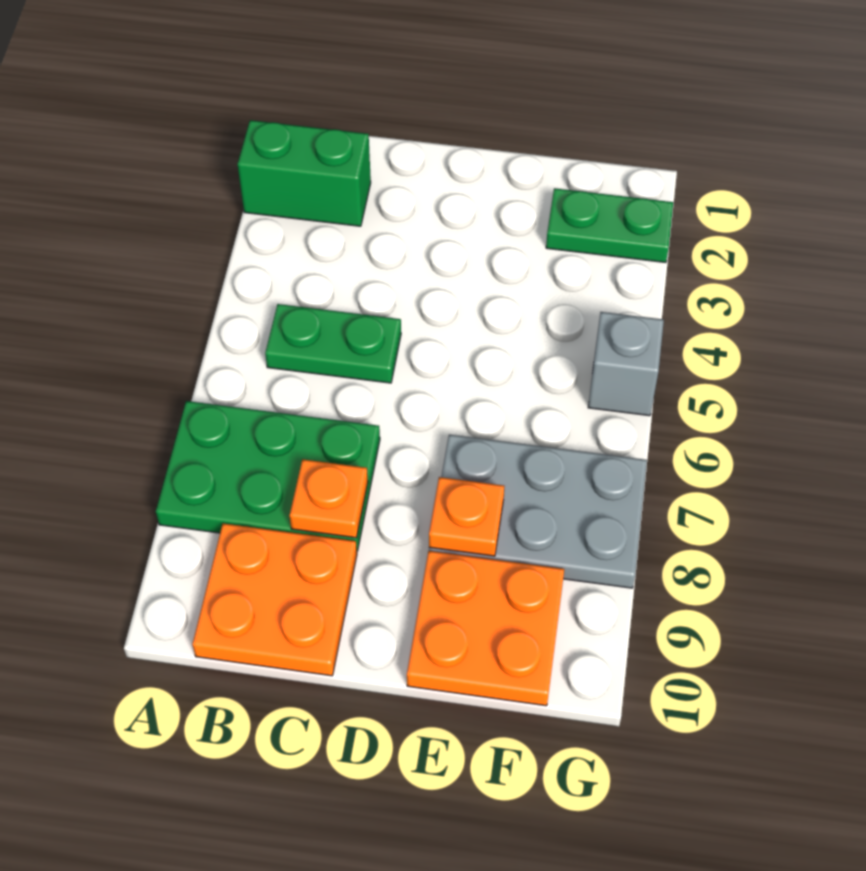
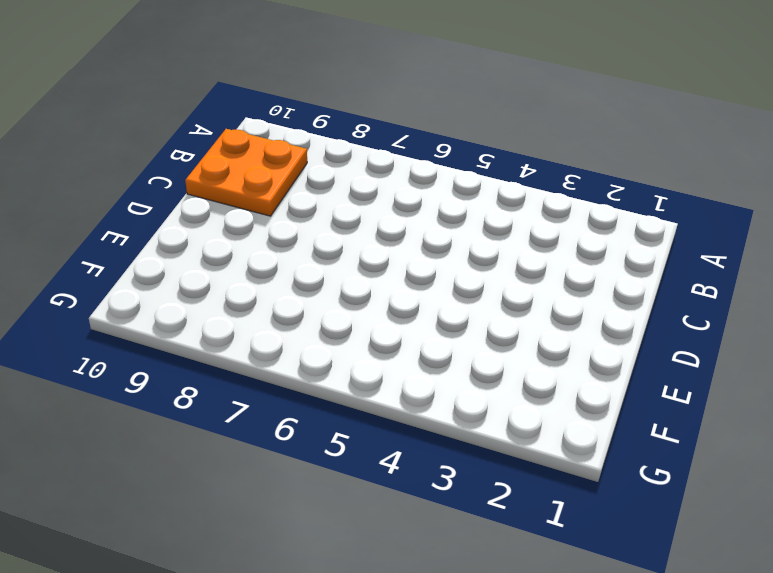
none -> green 1x2 brick [238,120,371,226]
none -> green 2x3 plate [156,401,380,551]

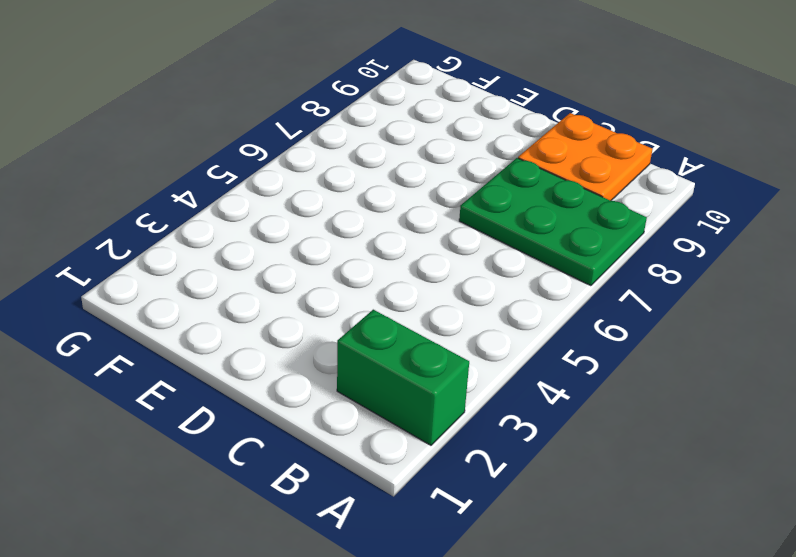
none -> green 1x2 plate [265,304,401,383]
none -> grey 2x3 plate [429,435,647,588]

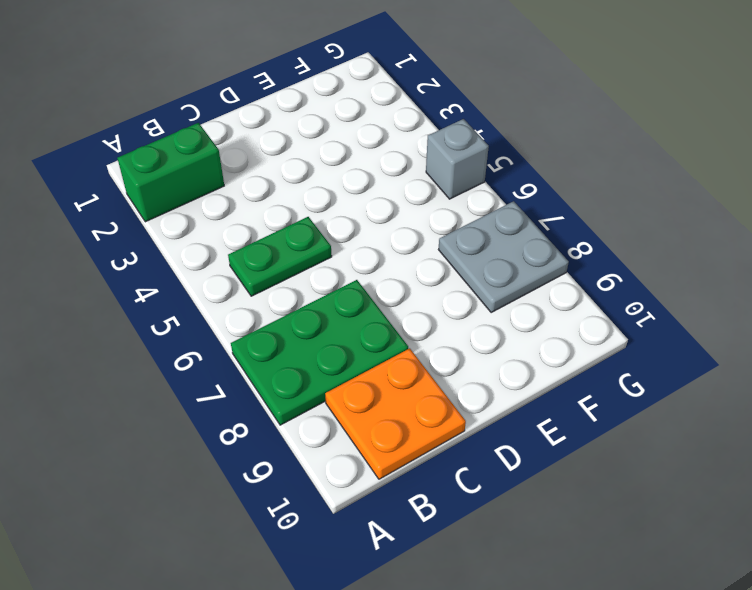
grey 2x2 plate [439,201,569,312] -> grey 2x3 plate [429,435,647,588]
none -> orange 2x2 plate [407,551,564,706]
none -> green 1x2 plate [546,188,673,263]

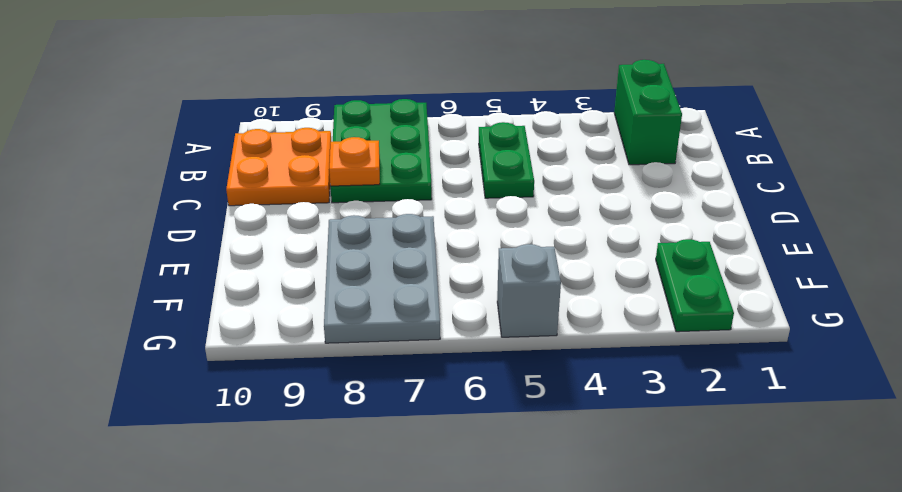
none -> orange 2x2 plate [407,551,564,706]
none -> orange 1x1 plate [429,477,504,556]

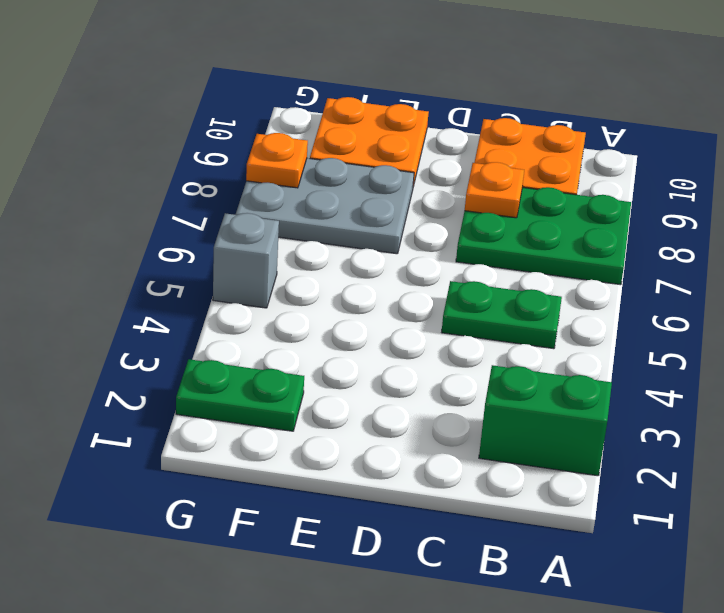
orange 1x1 plate [246,133,308,188] -> orange 1x1 plate moved to [429,477,504,556]

